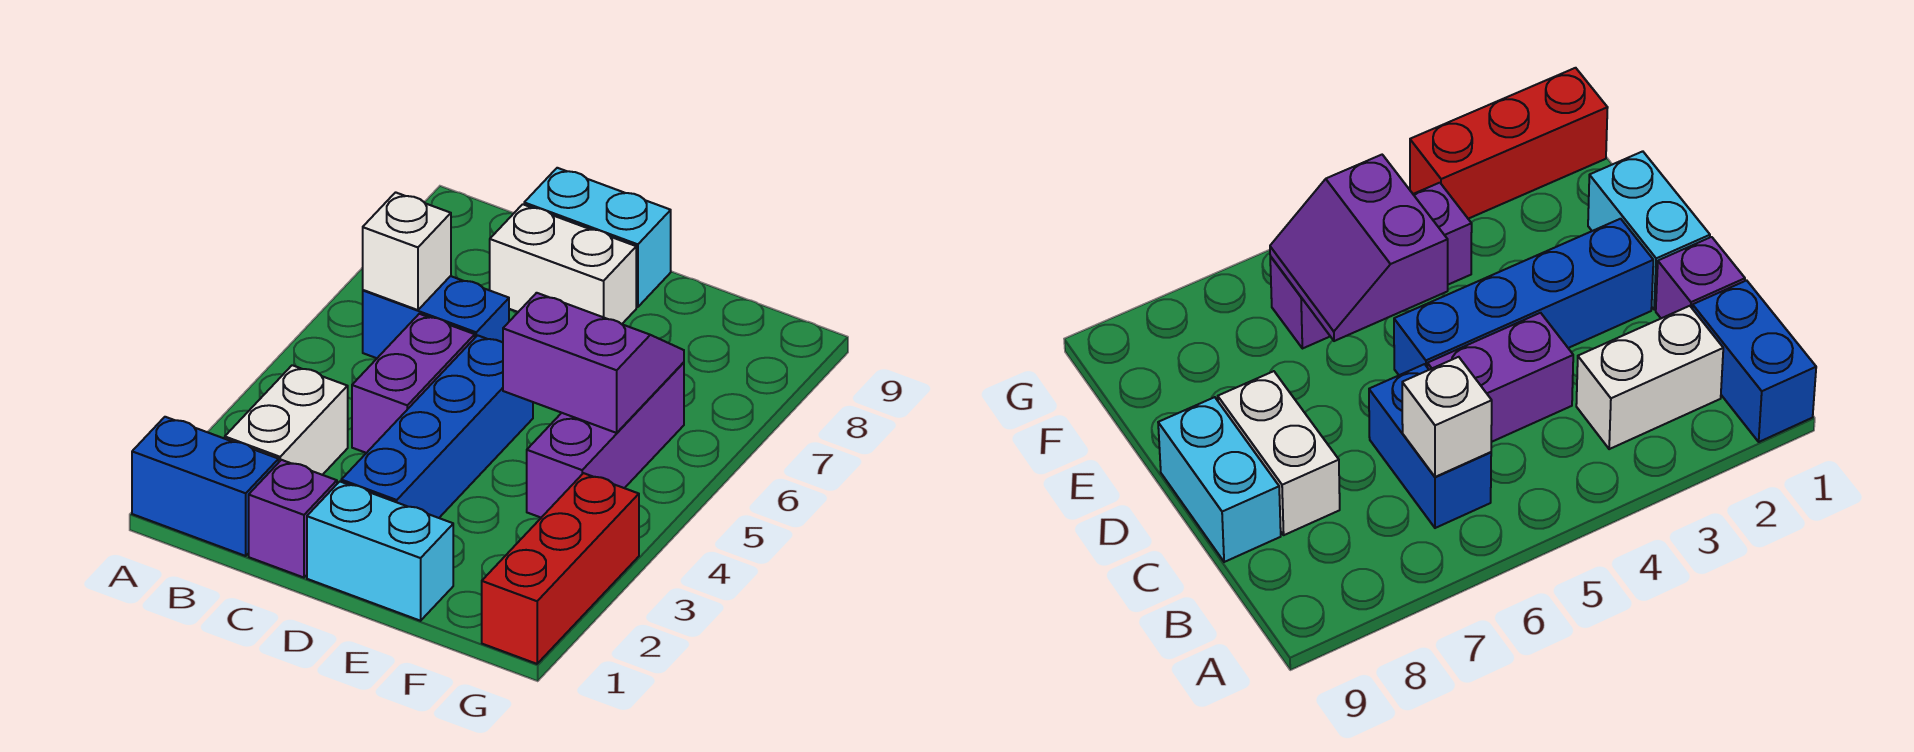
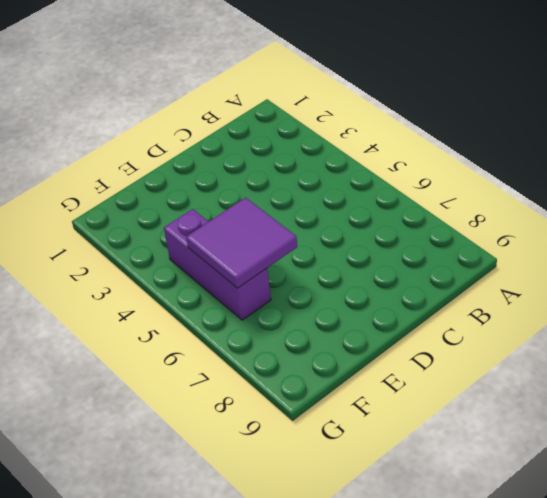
purple 2x2 tile [186,197,297,288] -> purple 2x2 slope [503,293,684,433]
none -> blue 1x2 brick [132,417,279,556]
none -> white 1x2 brick [225,365,348,475]
none -> blue 1x2 brick [363,276,509,358]

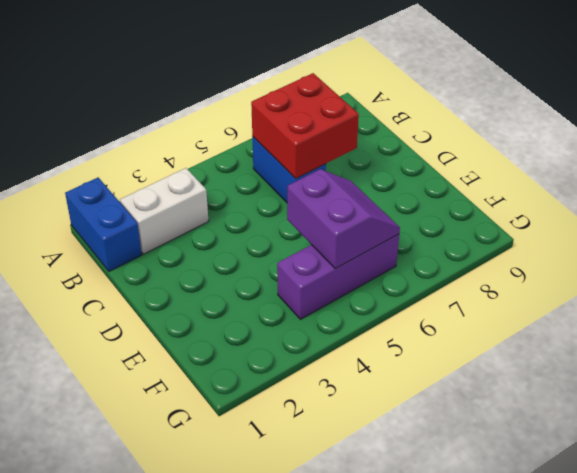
red 2x2 brick [251,73,359,179] -> white 1x1 brick [363,192,451,310]
none -> purple 1x1 brick [249,460,337,578]
none -> purple 1x2 brick [352,314,475,453]
none -> white 1x2 brick [490,204,636,324]

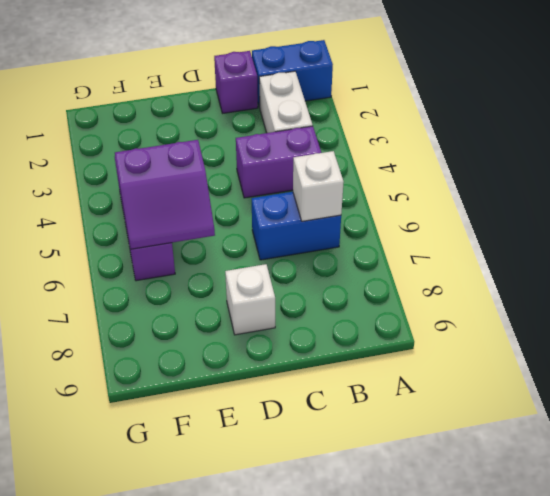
purple 1x2 brick [236,126,321,198] -> purple 1x2 brick turned to [352,314,475,453]
white 1x1 brick [225,264,275,335] -> white 1x2 brick [490,204,636,324]
none -> cyan 1x2 brick [524,168,671,307]
none -> cyan 1x2 brick [307,482,453,621]
none -> blue 1x4 brick [341,335,533,518]

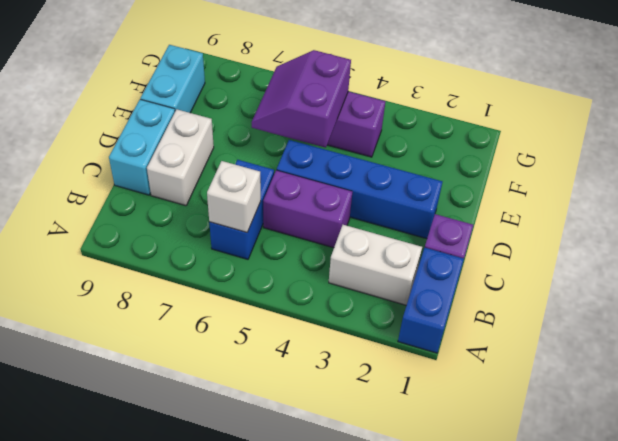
cyan 1x2 brick [141,45,205,113] -> cyan 1x2 brick moved to [307,482,453,621]
none -> red 1x3 brick [482,473,639,664]

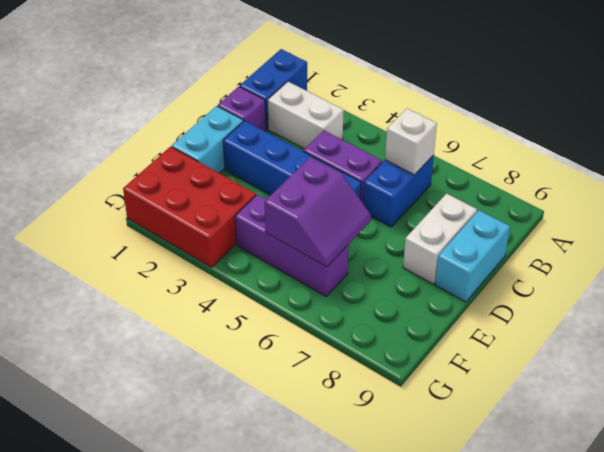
red 2x3 brick [123,147,256,267] -> red 1x3 brick [482,473,639,664]

